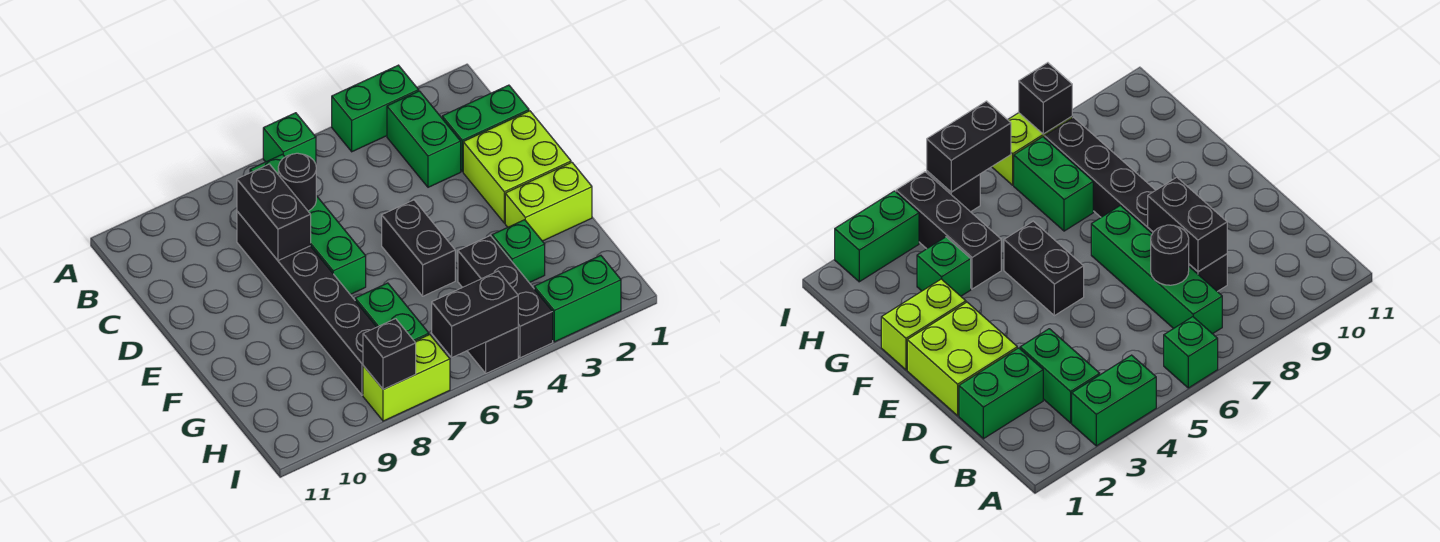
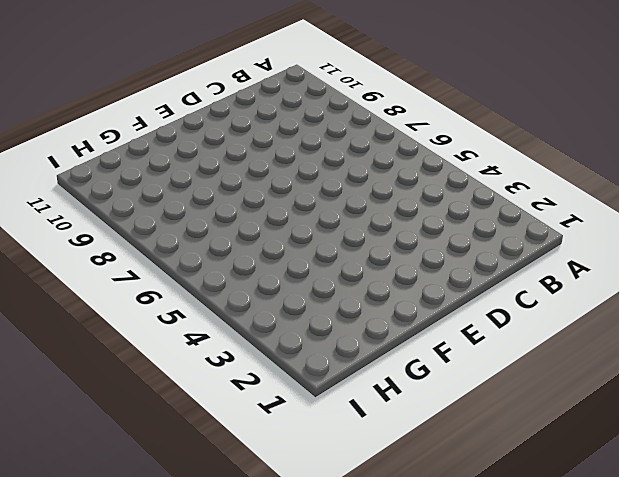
none -> green 1x2 brick [332,65,419,152]
none -> green 1x1 brick [263,113,316,164]
none -> green 1x2 brick [387,91,461,187]

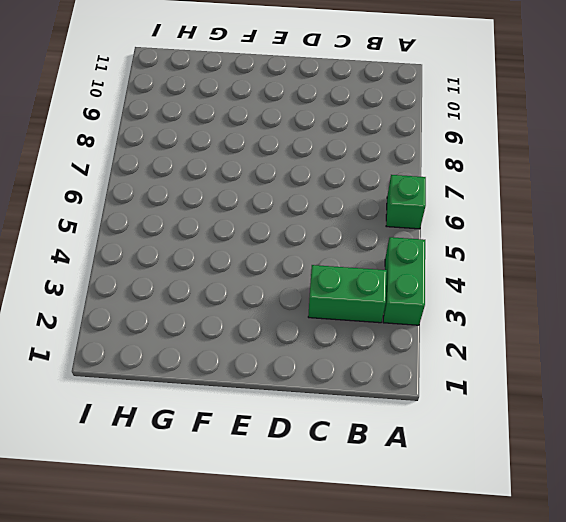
none -> green 1x4 brick [250,154,366,294]
none -> green 1x2 brick [442,85,529,172]
none -> black 1x6 brick [237,211,376,395]

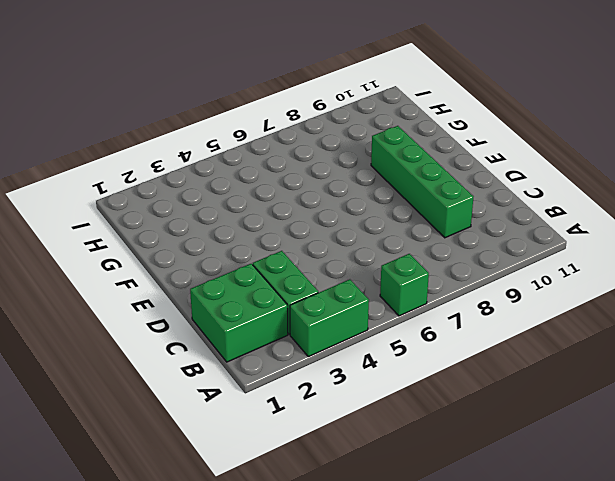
green 2x2 brick [190,264,288,362] -> green 1x2 brick [442,85,529,172]
green 1x4 brick [371,126,473,238] -> green 1x4 brick moved to [250,154,366,294]
none -> black 1x6 brick [237,211,376,395]
none -> lime 2x2 brick [463,111,571,223]
none -> black 1x2 brick [382,200,455,296]

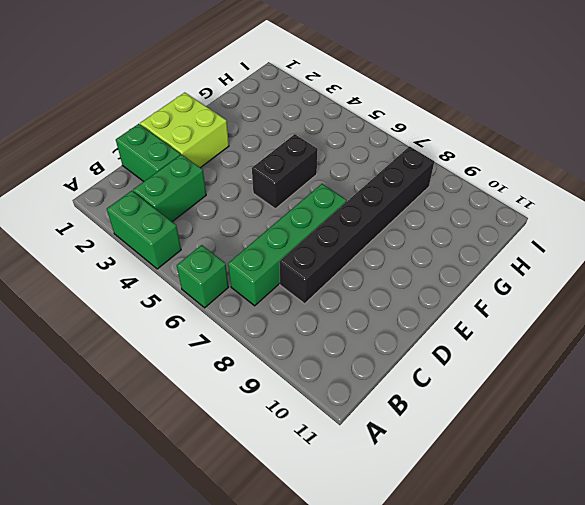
none -> lime 1x2 brick [505,162,592,241]
none -> green 1x1 brick [492,220,545,283]
none -> black 1x3 brick [458,236,553,358]

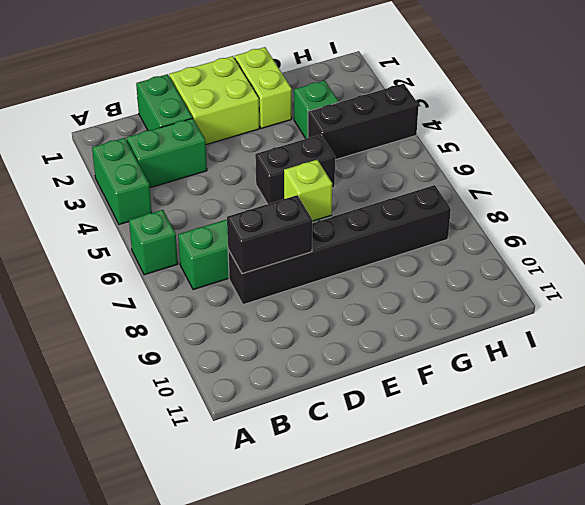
lime 1x1 brick [284,160,332,221] -> none
none -> green 1x2 brick [355,283,429,341]
none -> green 1x2 brick [534,255,621,342]
none -> black 1x1 brick [467,327,518,373]

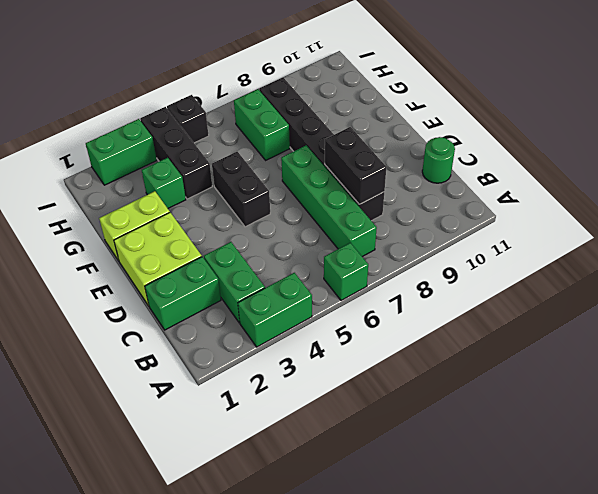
green 1x1 round brick [422,137,455,183] -> none
none -> lime 1x2 brick [363,335,450,421]
none -> black 1x1 round brick [278,153,316,211]
none -> black 1x2 brick [432,271,518,357]

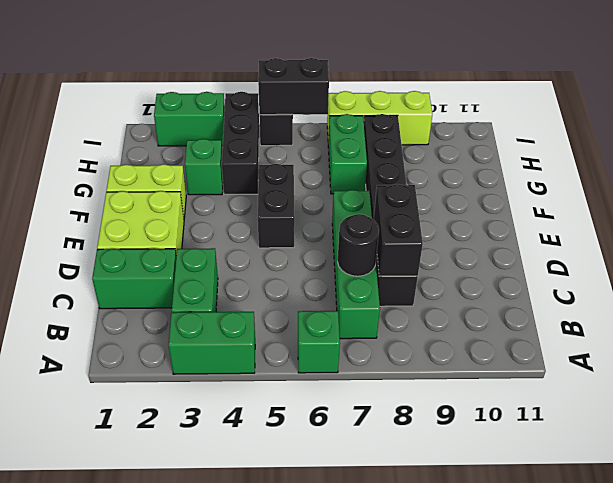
lime 1x3 brick [327,91,433,145] -> lime 1x2 brick [363,335,450,421]
none -> black 1x1 brick [363,319,416,389]

